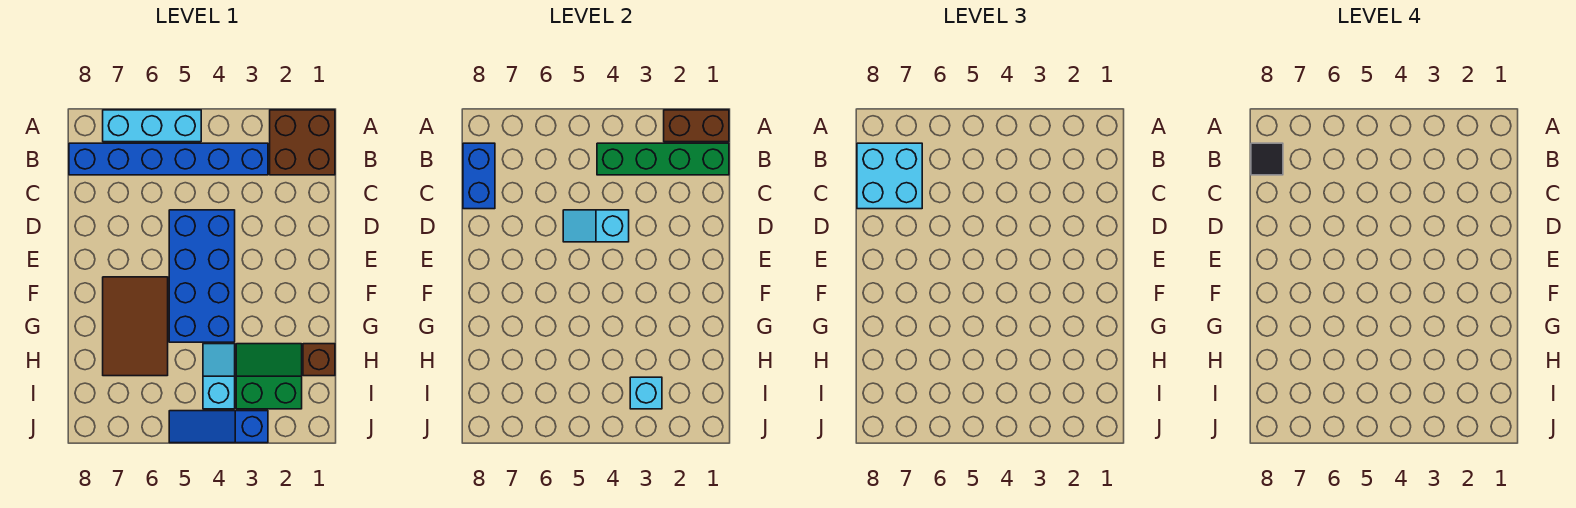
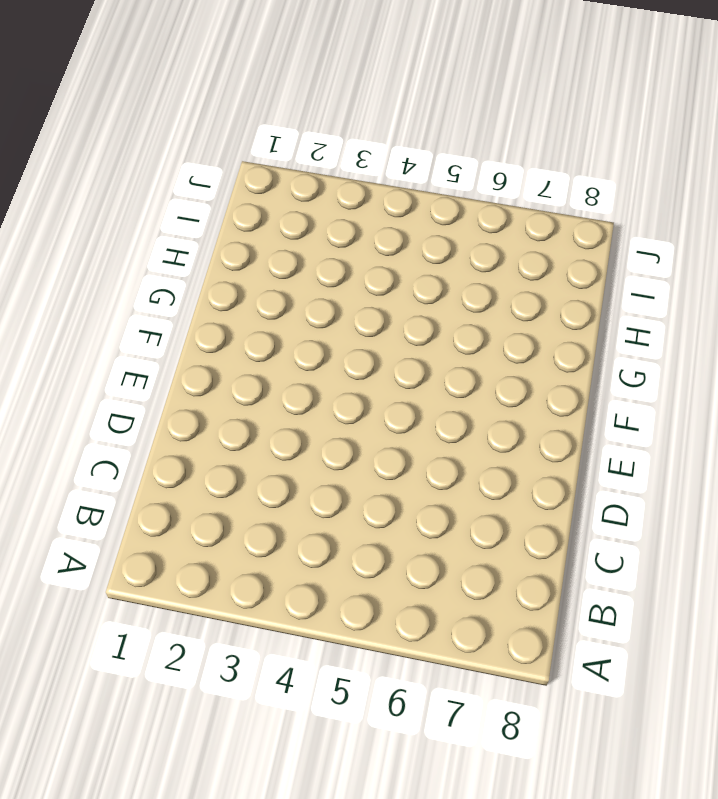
none -> brown 2x2 brick [270,110,335,175]
none -> cyan 1x3 brick [103,110,201,142]
none -> blue 1x6 brick [69,143,268,175]

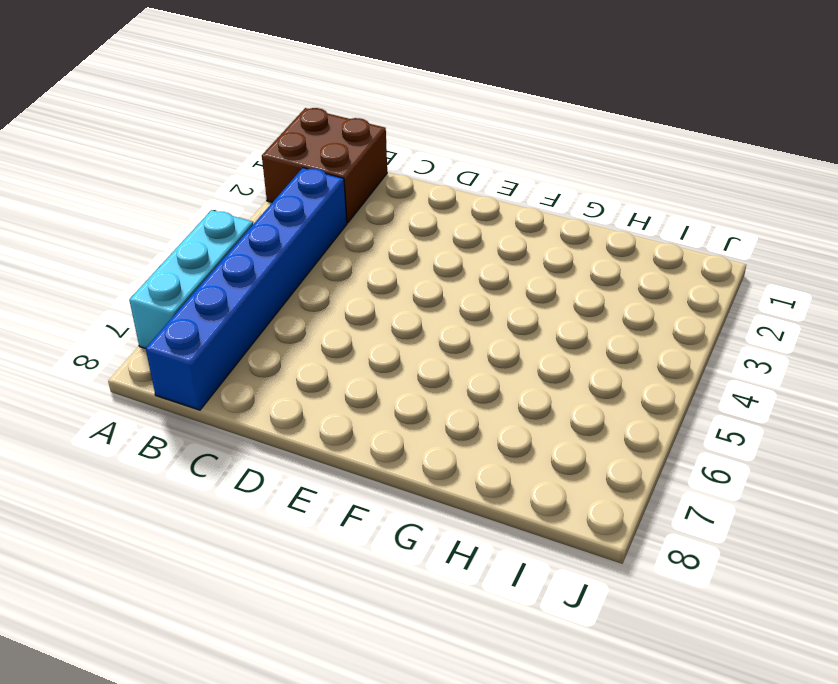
none -> blue 2x4 brick [169,210,235,342]
none -> brown 2x3 tile [103,277,168,376]
none -> brown 1x1 brick [303,344,335,376]

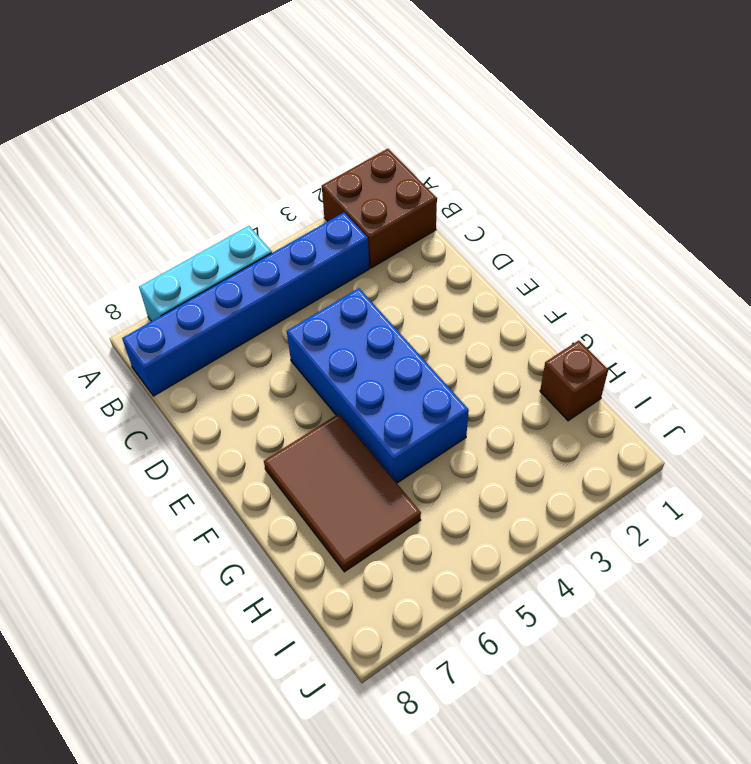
none -> green 2x2 slope [236,344,302,409]
none -> cyan 1x2 slope [203,344,235,409]
none -> blue 1x3 slope [169,411,268,443]

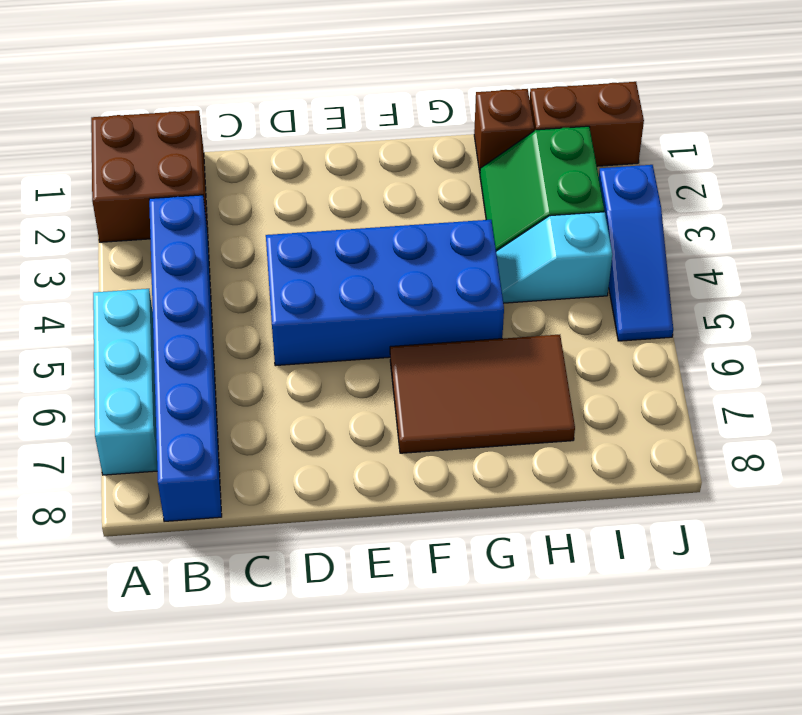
brown 1x2 brick [530,82,644,166] -> brown 1x2 brick turned to [664,110,729,142]
none -> green 1x4 brick [597,143,729,175]
none -> blue 1x2 brick [463,143,495,209]
none -> cyan 1x2 slope [563,210,629,242]

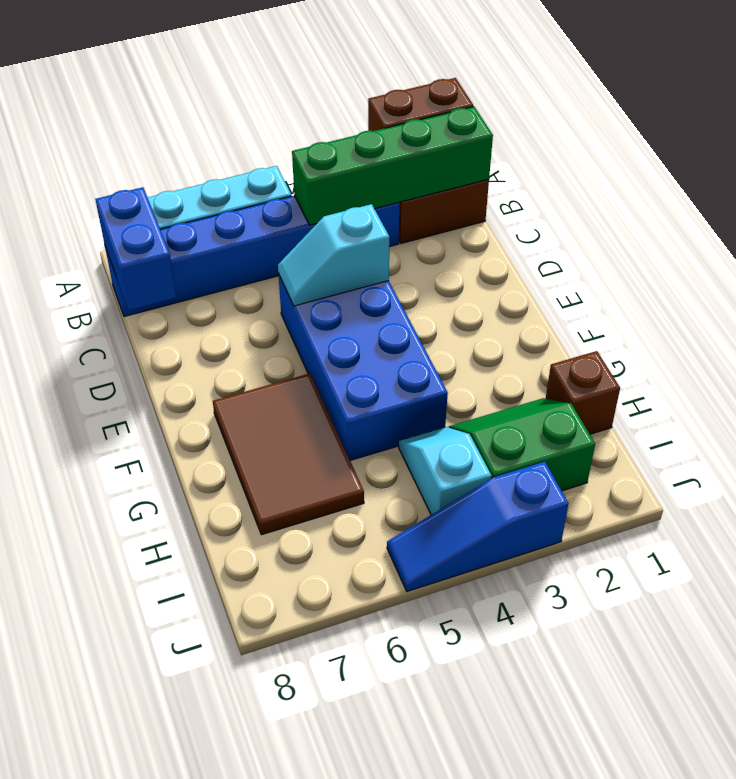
none -> cyan 1x1 brick [630,377,662,409]
none -> cyan 2x2 brick [857,143,922,209]
none -> black 1x1 tile [1251,143,1283,175]

